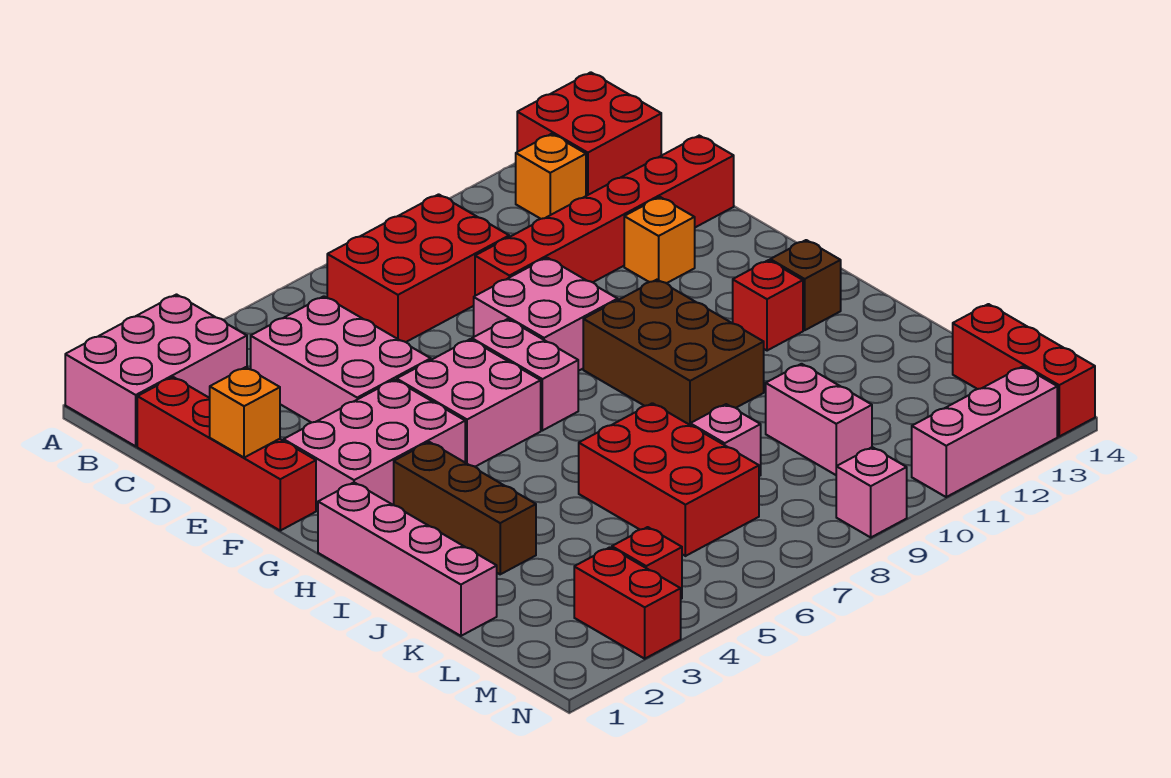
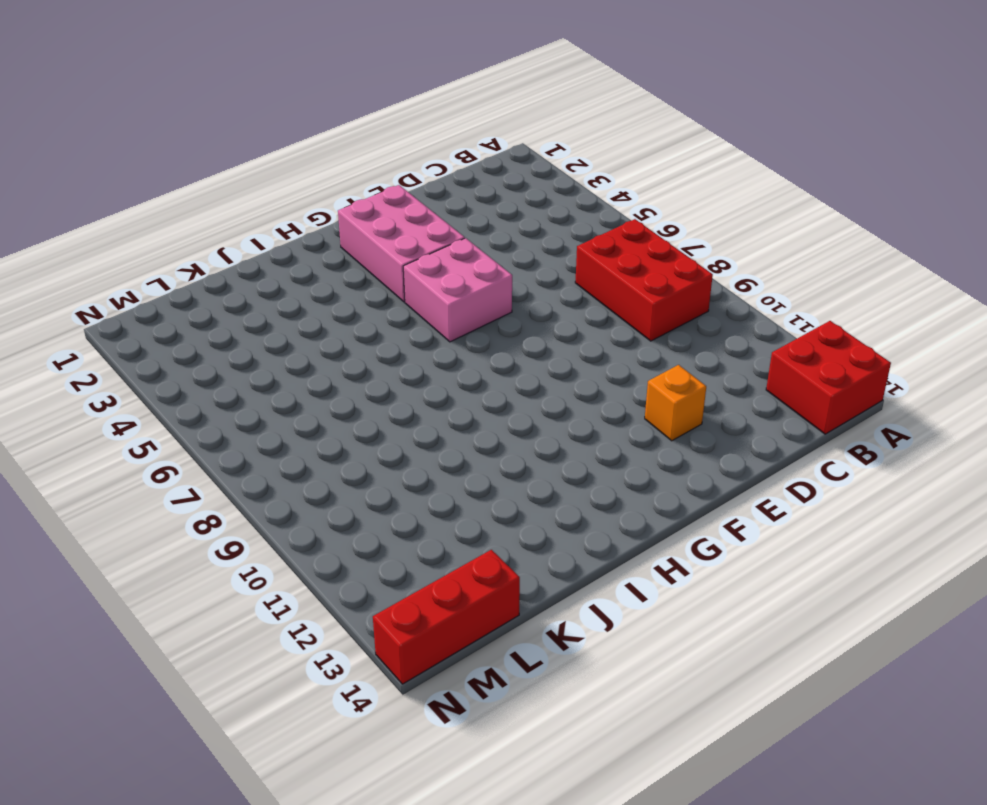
none -> pink 2x3 brick [65,295,247,446]
none -> orange 1x1 brick [516,134,586,219]
none -> red 1x4 brick [137,377,316,531]

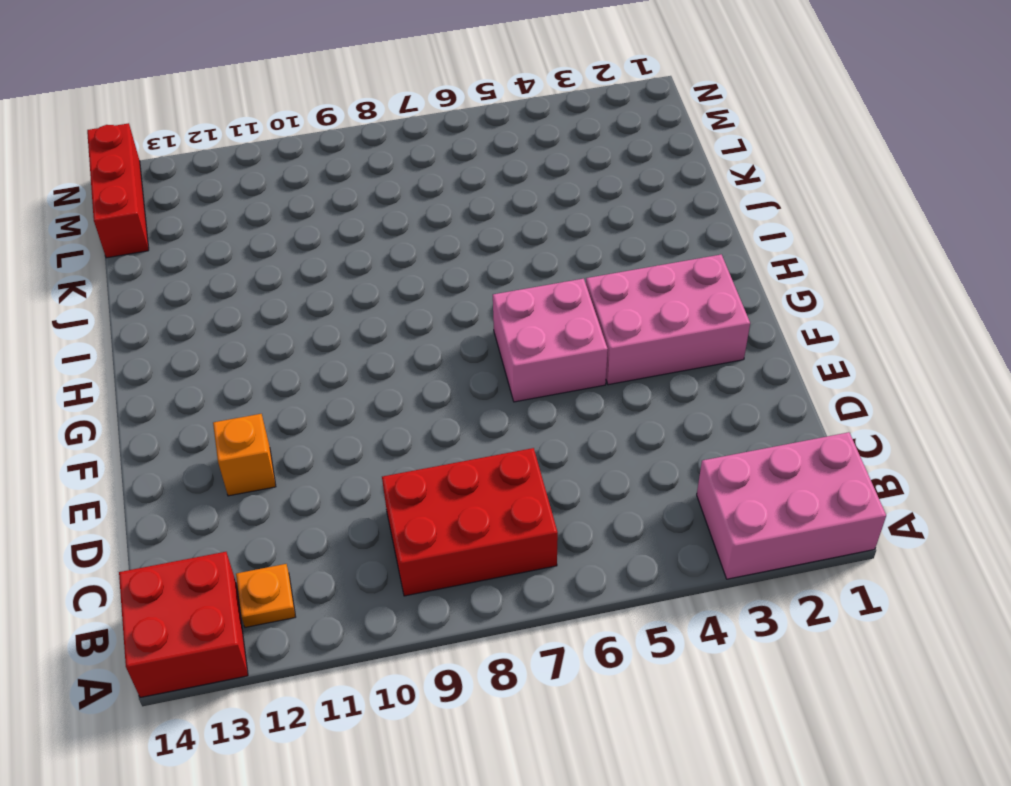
orange 1x1 plate [236,564,295,627] -> orange 1x1 brick [516,134,586,219]
none -> red 1x4 brick [137,377,316,531]
none -> pink 2x3 brick [251,296,431,423]
none -> red 1x6 brick [475,136,734,296]

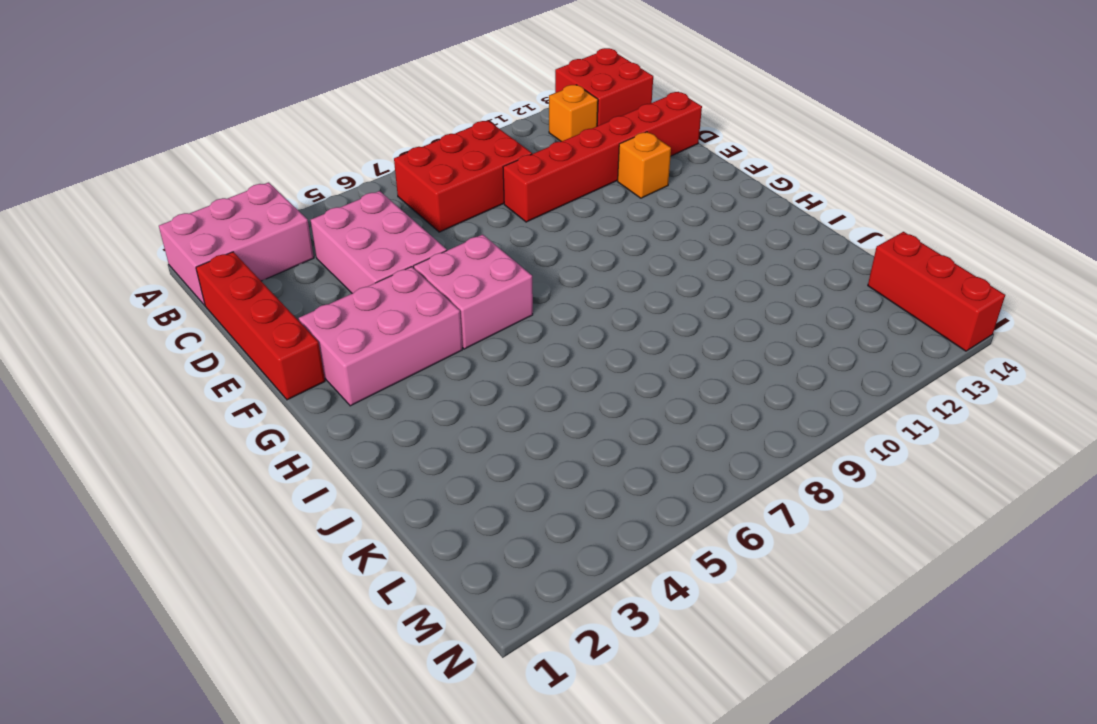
none -> pink 2x2 brick [474,258,618,371]
none -> pink 1x2 brick [472,319,578,431]
none -> brown 2x3 brick [583,280,764,425]

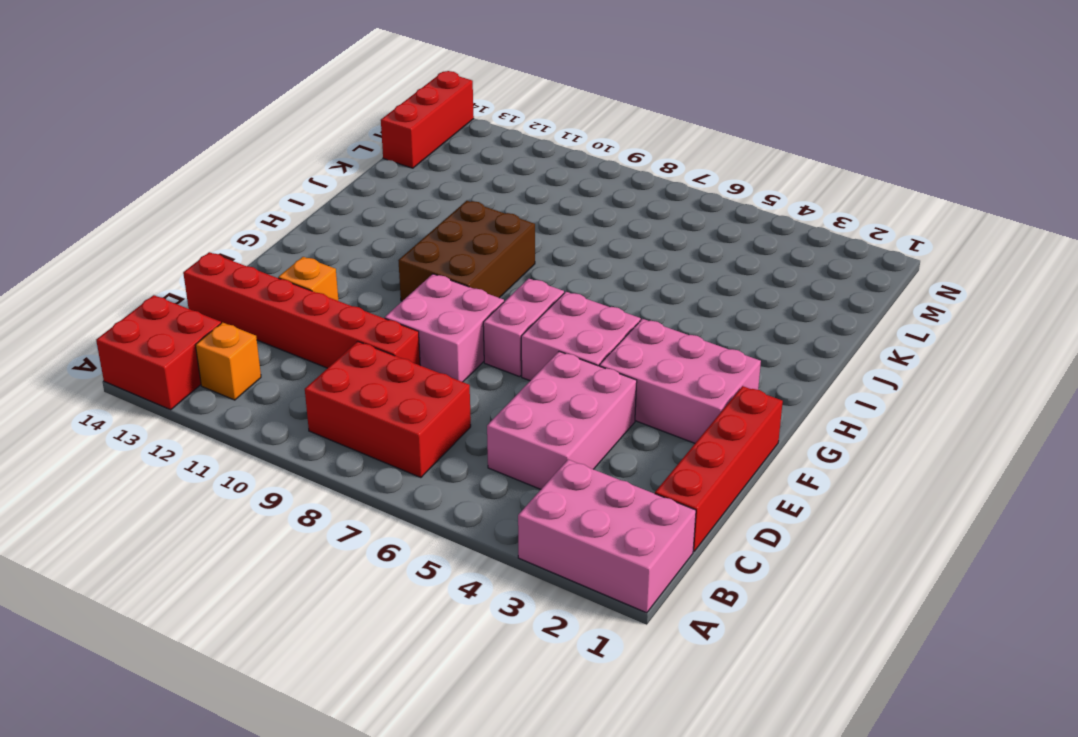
none -> pink 1x4 brick [318,483,497,636]
none -> brown 1x3 brick [394,442,536,574]
none -> red 1x1 brick [733,260,803,351]

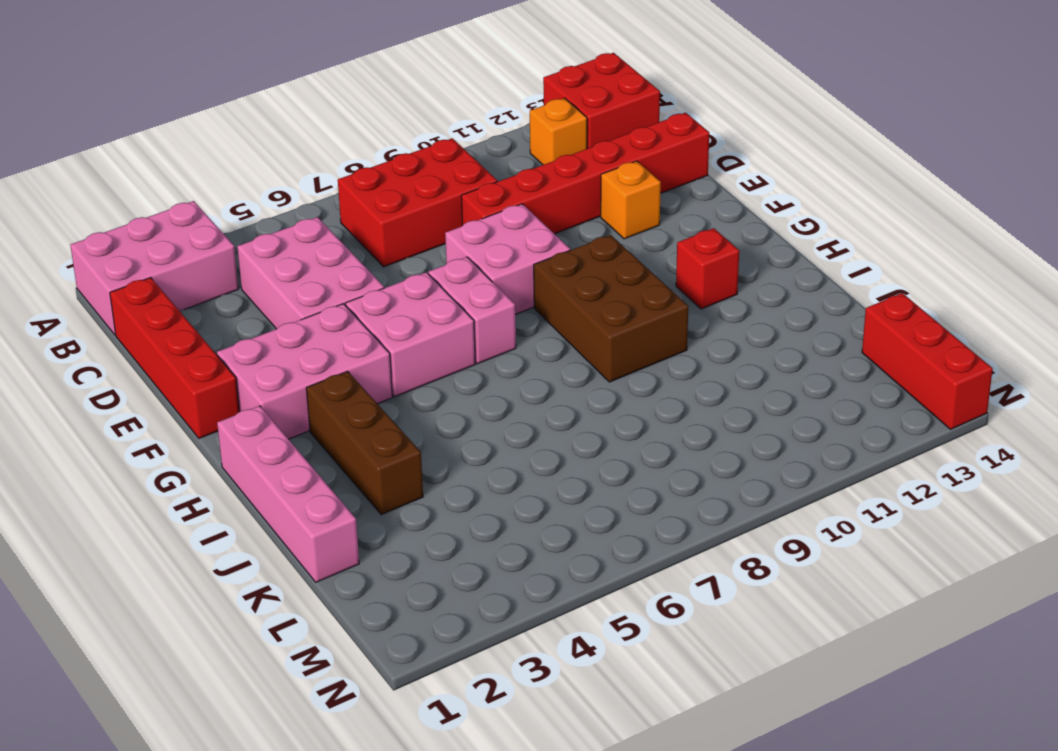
none -> brown 1x1 brick [770,240,841,330]
none -> red 2x3 brick [579,403,759,556]
none -> pink 1x1 brick [690,404,761,476]

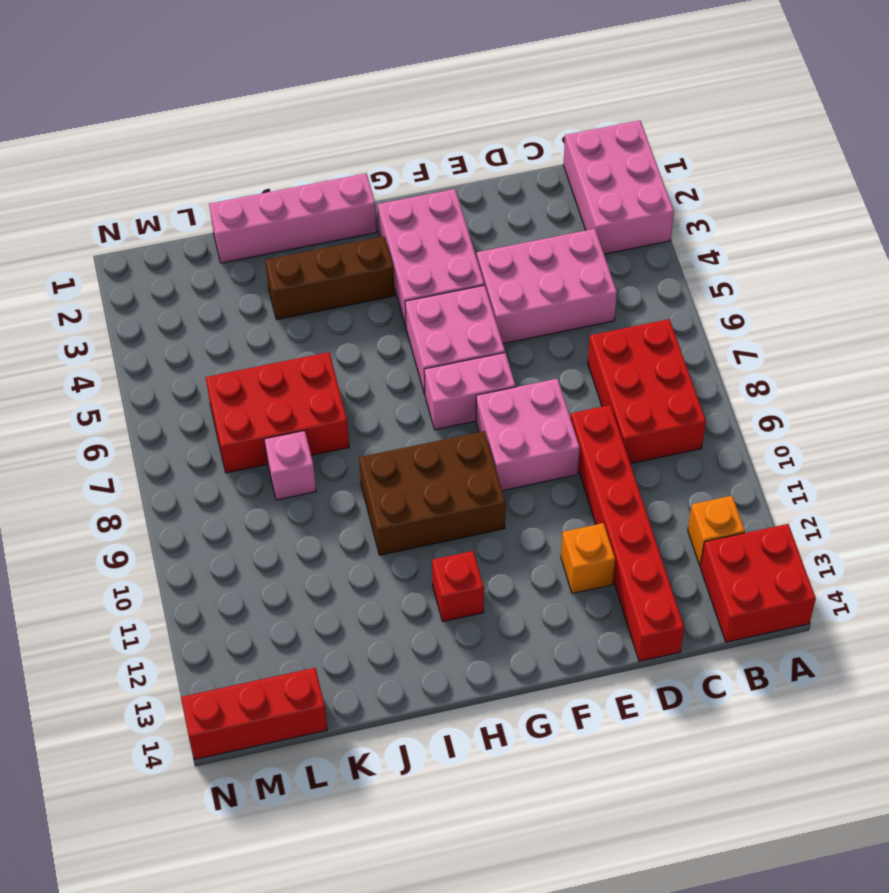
none -> red 1x4 brick [137,377,316,531]
none -> brown 1x1 brick [770,240,841,330]
none -> pink 1x2 brick [766,364,872,475]

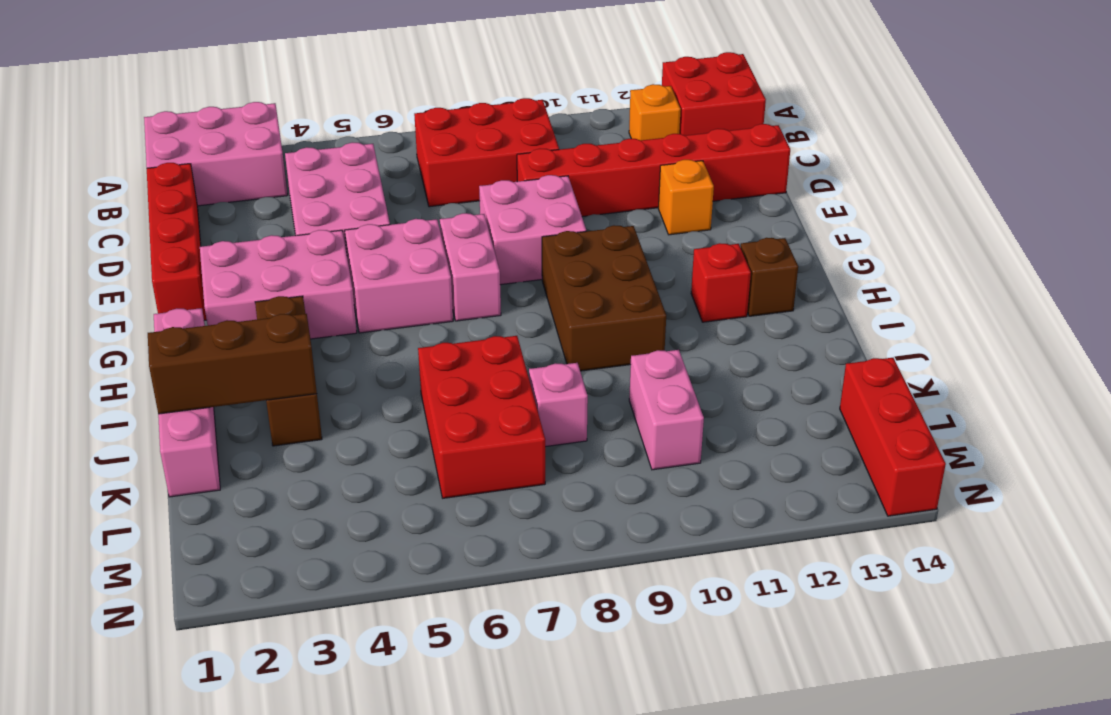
brown 1x3 brick [148,314,317,414] -> none
none -> red 1x2 brick [574,547,681,659]
none -> red 1x1 brick [612,527,682,599]
none -> pink 1x1 brick [836,447,907,537]

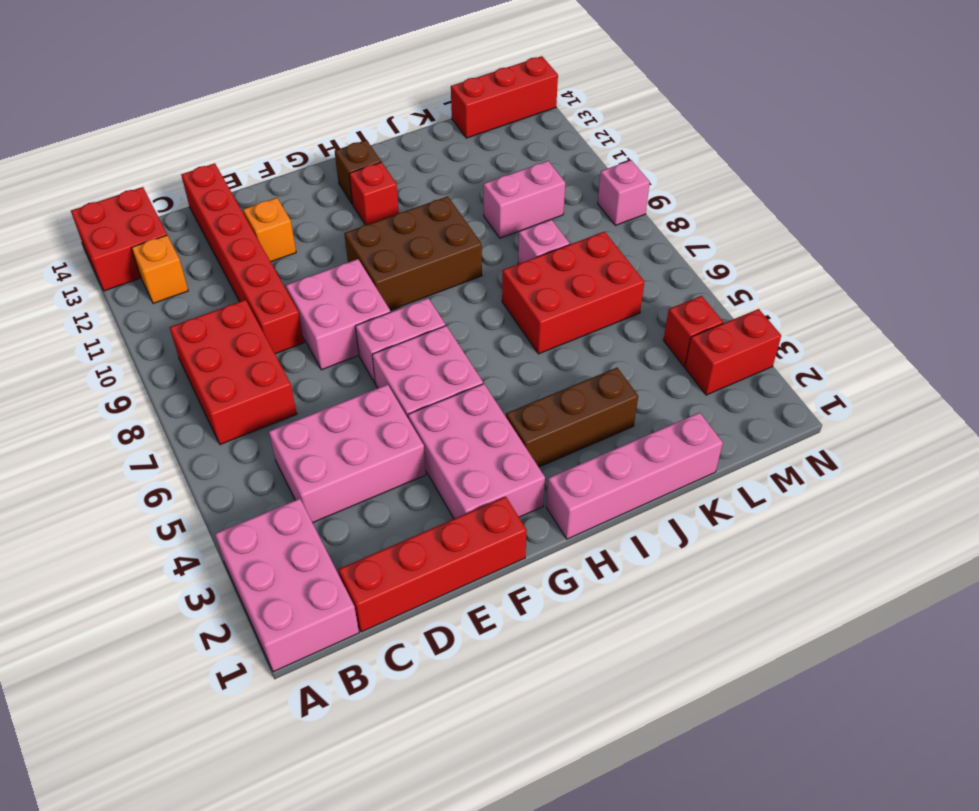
none -> pink 1x3 brick [912,366,1057,497]
none -> orange 1x1 brick [210,367,280,458]

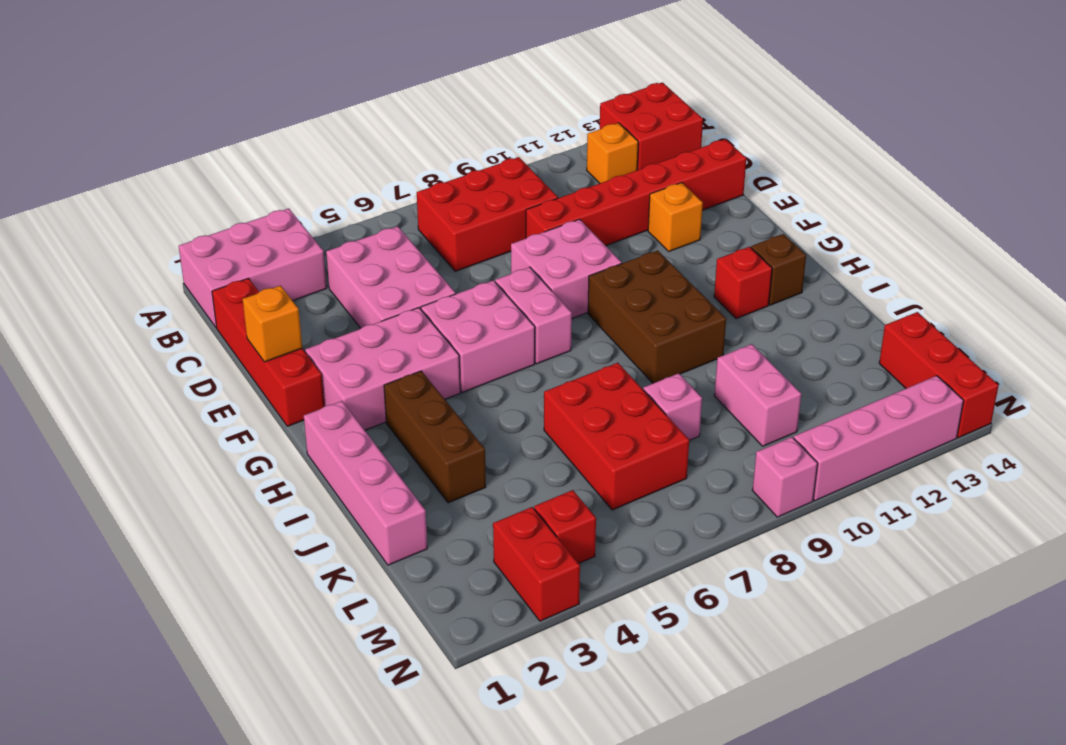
pink 1x4 brick [794,376,964,501] -> pink 1x3 brick [912,366,1057,497]

